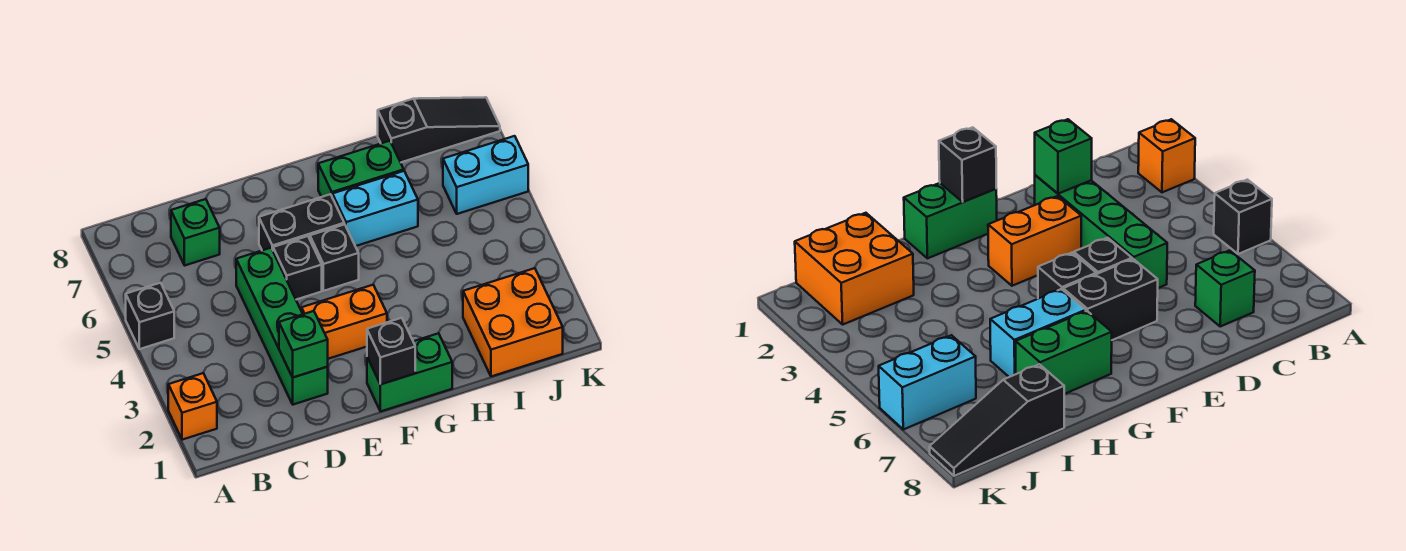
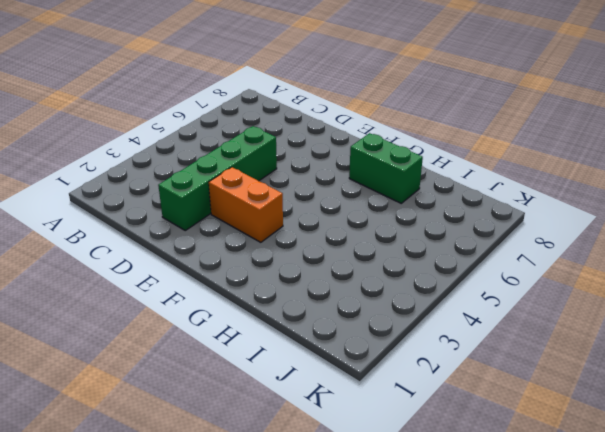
none -> orange 1x1 brick [168,373,217,440]
none -> black 1x1 brick [126,283,174,349]
none -> green 1x1 brick [171,199,220,265]

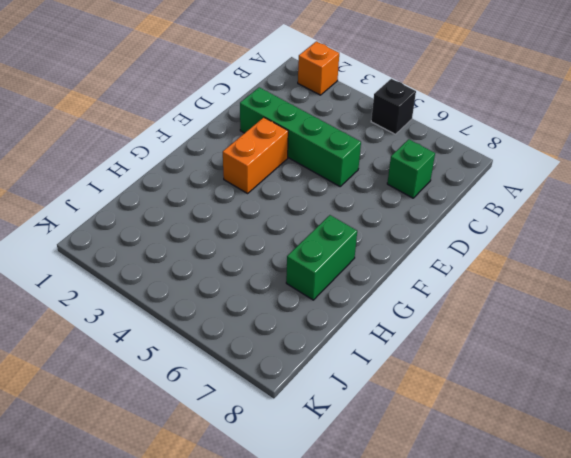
none -> black 1x1 brick [273,236,322,300]
none -> black 1x2 brick [259,194,344,250]
none -> green 1x2 brick [367,333,452,411]

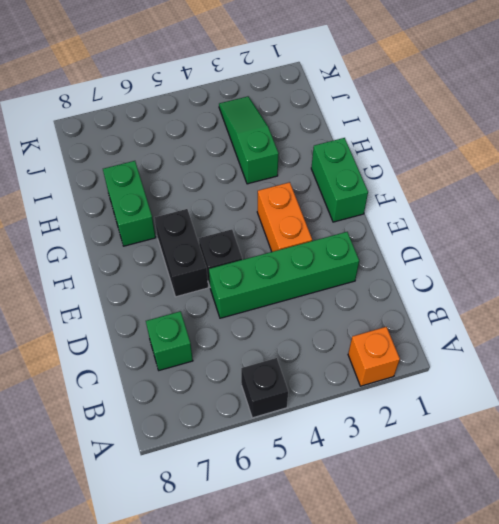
green 1x3 slope [219,96,279,184] -> none
none -> black 1x1 brick [310,224,359,291]
none -> cyan 1x2 brick [332,171,418,246]
none -> orange 2x2 brick [463,268,563,376]

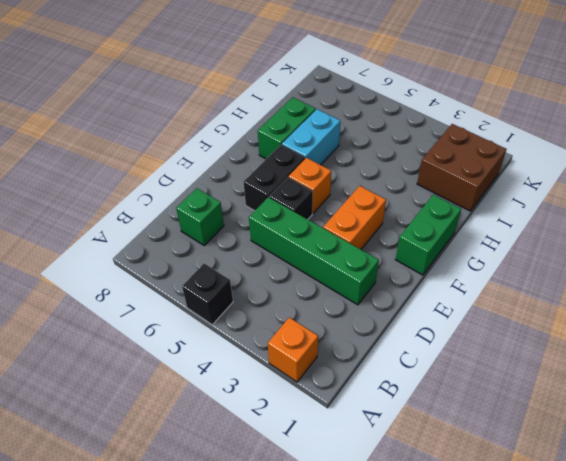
orange 1x1 brick [289,158,331,213] -> black 1x1 brick [310,224,359,291]
brown 2x2 brick [417,124,506,211] -> orange 2x2 brick [463,268,563,376]
none -> black 1x3 slope [378,97,500,163]
none -> cyan 1x2 brick [443,136,528,214]
none -> green 1x1 brick [279,311,328,377]

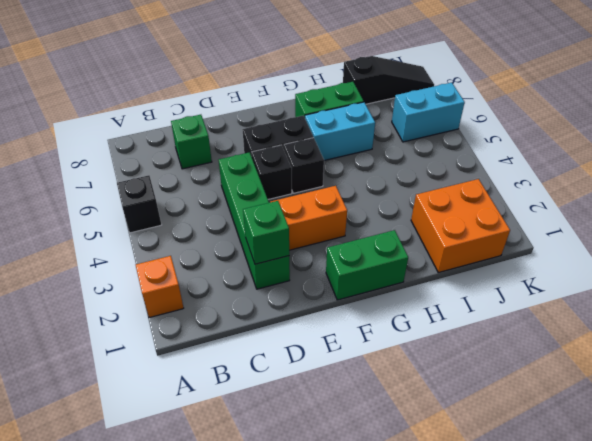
none -> black 1x1 brick [367,318,415,384]

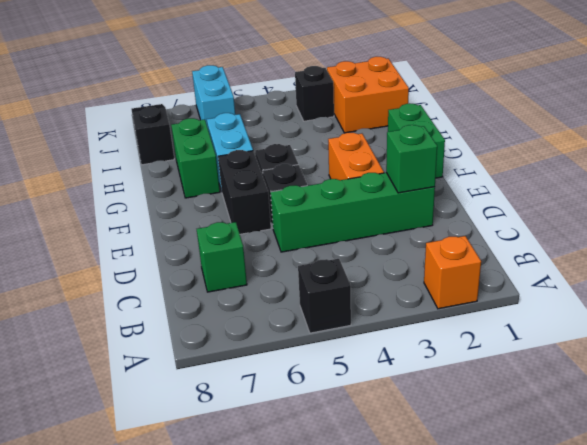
black 1x1 brick [295,66,334,121] -> black 1x1 brick moved to [367,318,415,384]

